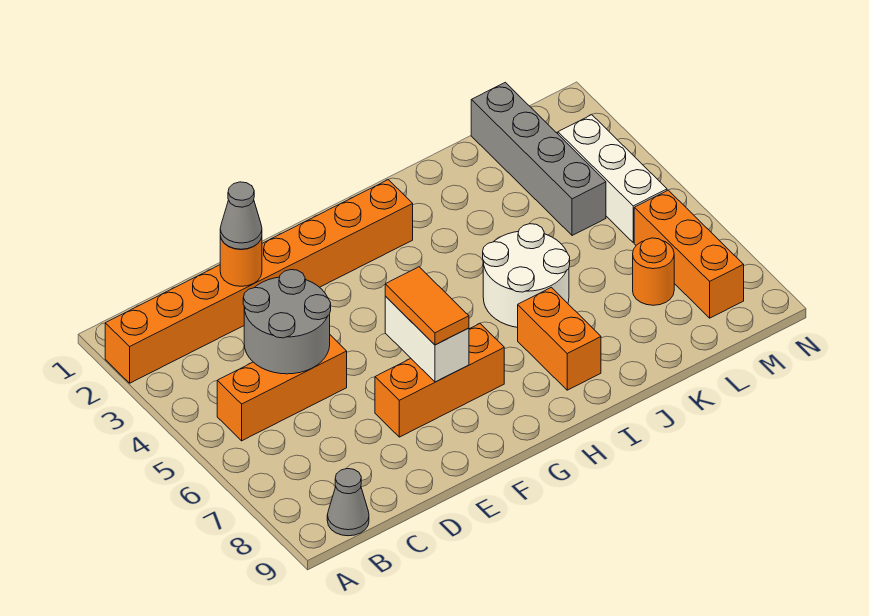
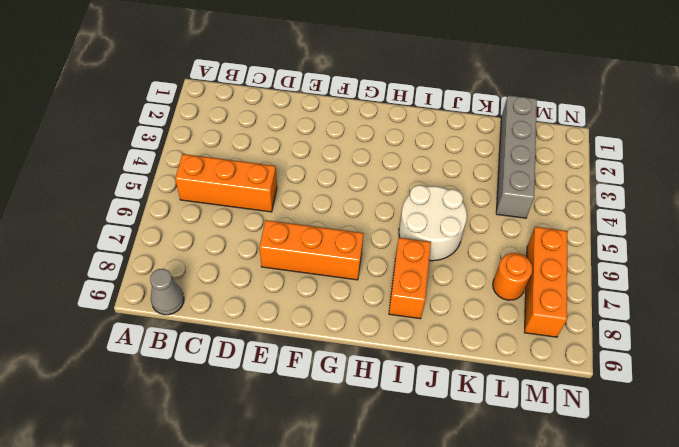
none -> orange 1x8 brick [105,180,413,383]
none -> white 1x3 brick [558,115,667,243]
none -> grey 2x2 round brick [243,270,331,374]

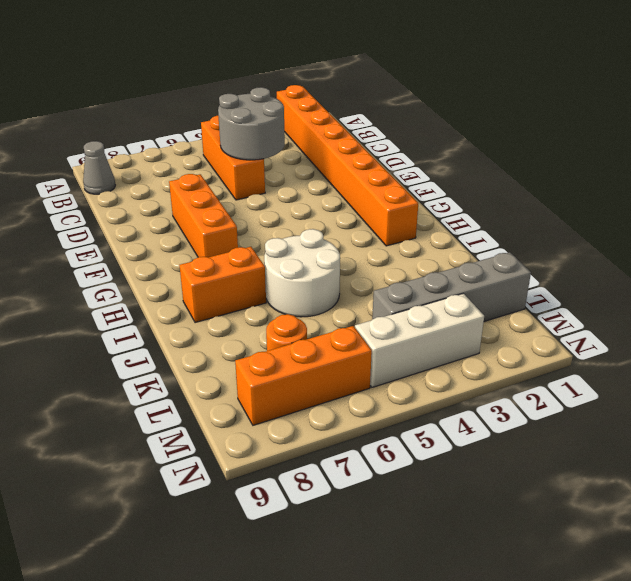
none -> orange 1x1 round brick [220,236,262,286]
none -> white 1x2 brick [385,296,469,382]
none -> grey 1x1 cone [220,182,262,249]

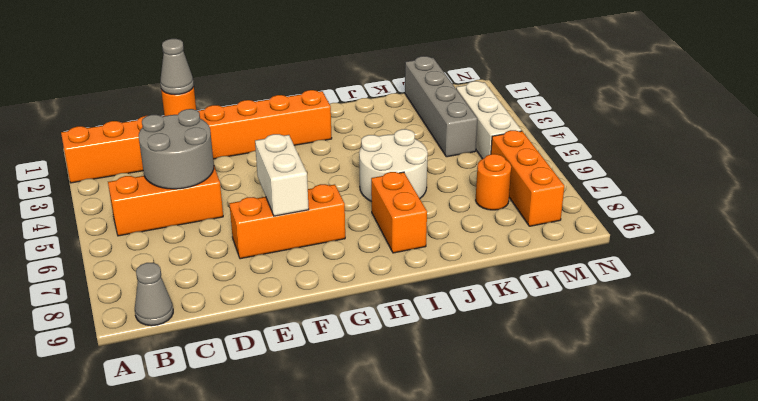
none -> orange 1x2 tile [385,267,469,345]

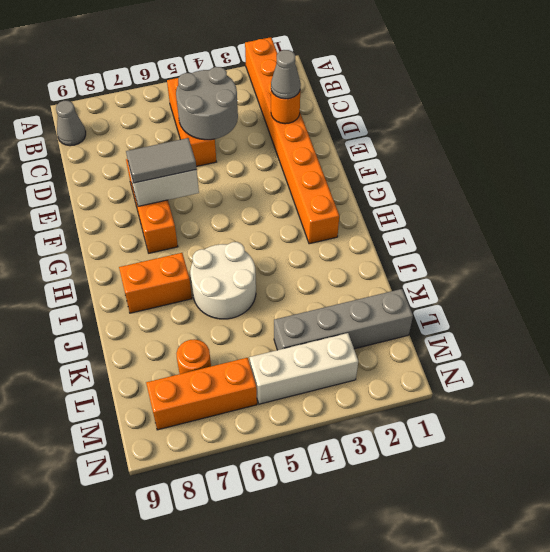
grey 1x2 tile [126,138,196,183] -> orange 1x2 tile [385,267,469,345]

